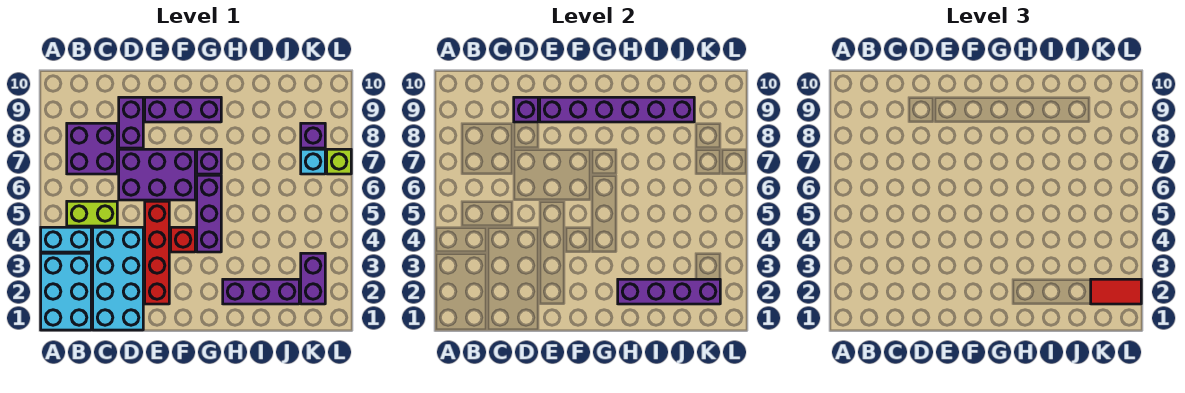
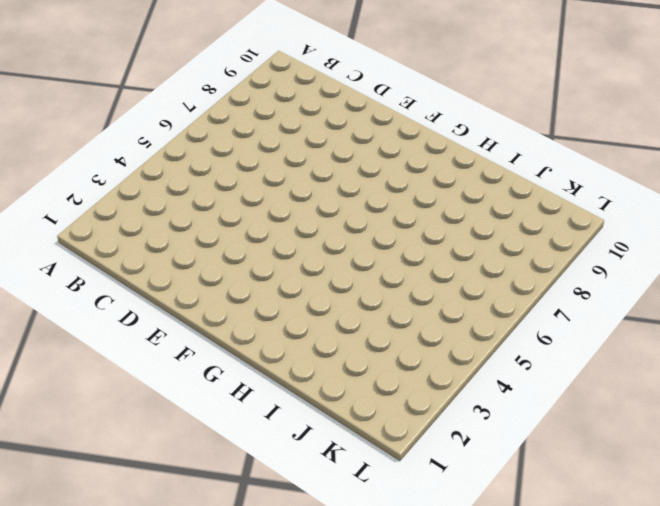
none -> cyan 2x3 brick [41,253,91,330]
none -> cyan 1x2 brick [41,227,91,252]
none -> lime 1x2 brick [67,201,117,226]

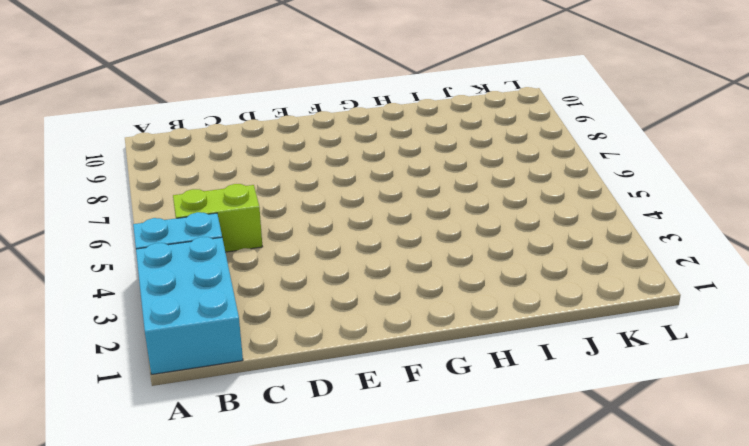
none -> purple 2x2 brick [67,123,117,174]
none -> cyan 2x4 brick [93,227,143,330]
none -> purple 2x3 brick [119,149,195,200]

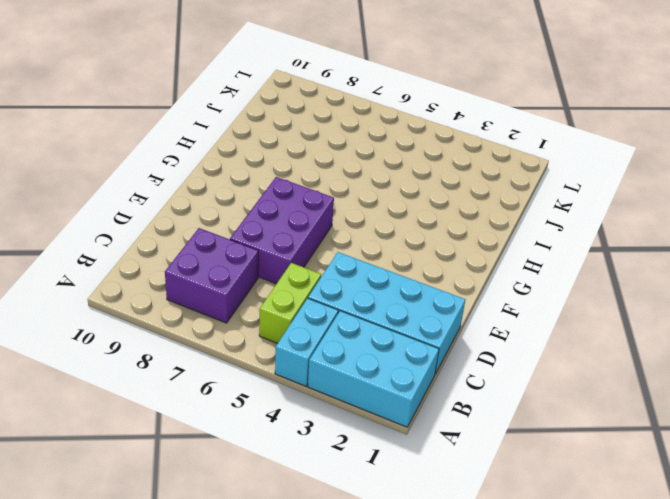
none -> purple 1x2 brick [119,97,143,148]
none -> red 1x4 brick [145,201,169,304]
none -> purple 1x3 brick [145,97,221,122]

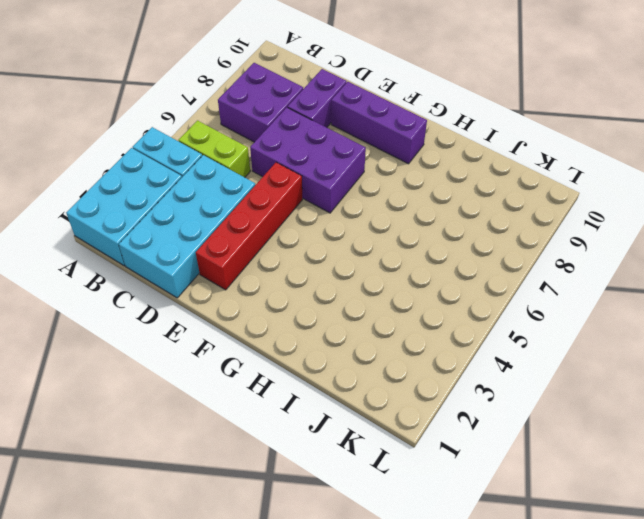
none -> red 1x1 brick [171,227,195,252]
none -> purple 1x3 brick [197,175,221,252]
none -> purple 1x1 brick [197,149,221,174]

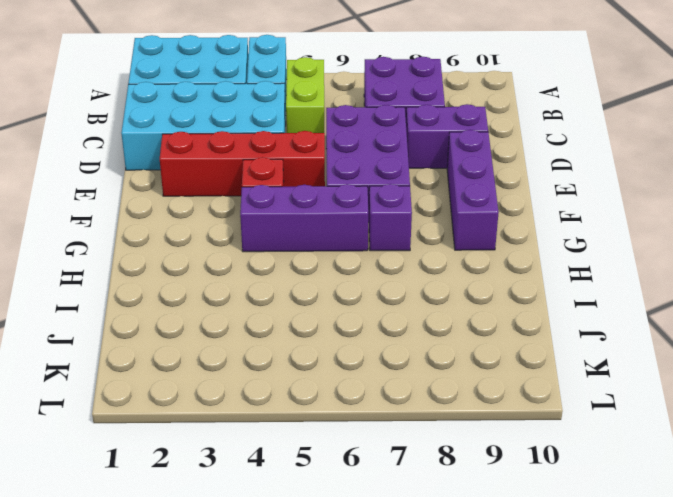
none -> purple 1x3 brick [223,279,299,304]
none -> purple 1x2 brick [301,253,325,304]
none -> cyan 1x1 brick [301,149,325,174]

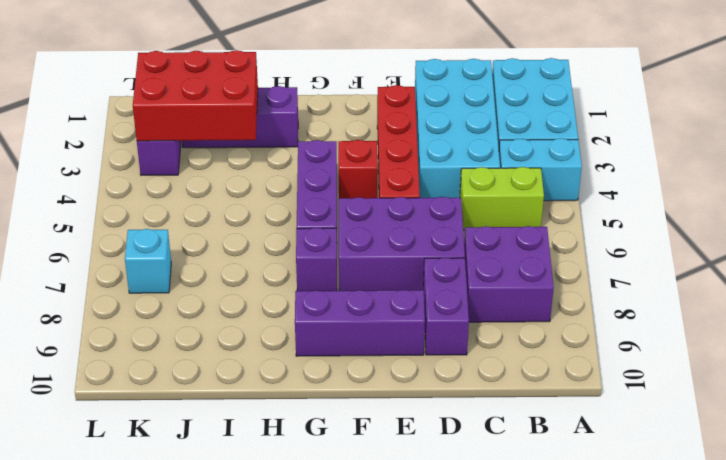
red 2x3 brick [133,50,258,141] -> purple 1x4 brick [618,279,720,304]
none -> purple 1x1 brick [301,123,325,148]
none -> lime 1x1 brick [327,149,351,174]
none -> purple 1x1 brick [514,97,538,122]

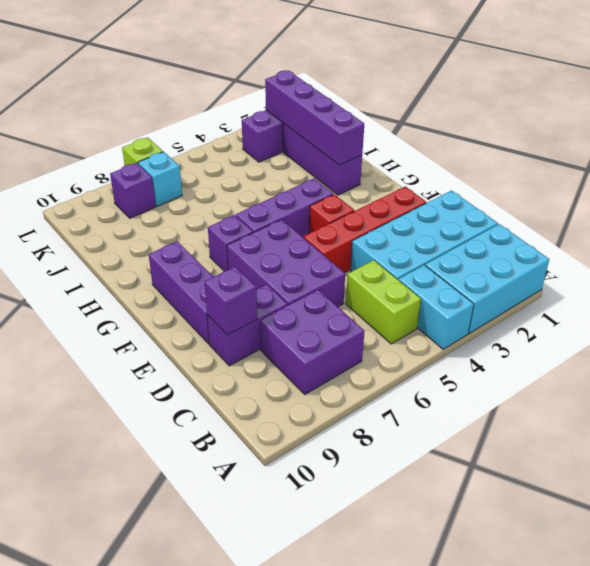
none -> purple 1x6 brick [540,97,694,122]
none -> red 1x2 tile [1091,279,1141,304]

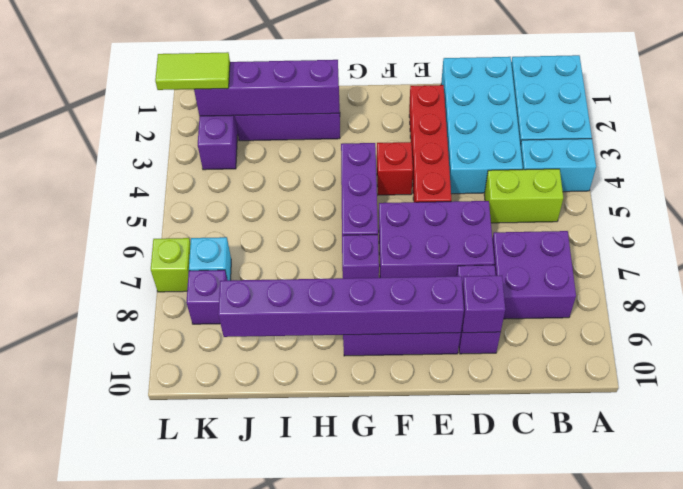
lime 1x2 tile [155,52,230,90] -> red 1x2 tile [1091,279,1141,304]

